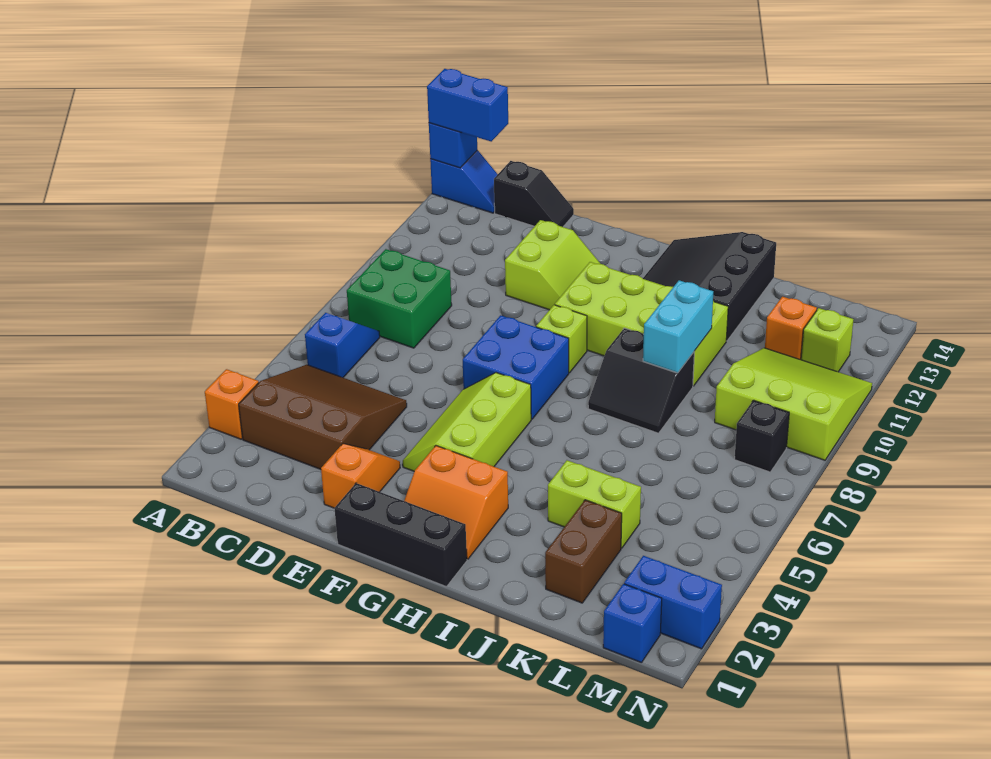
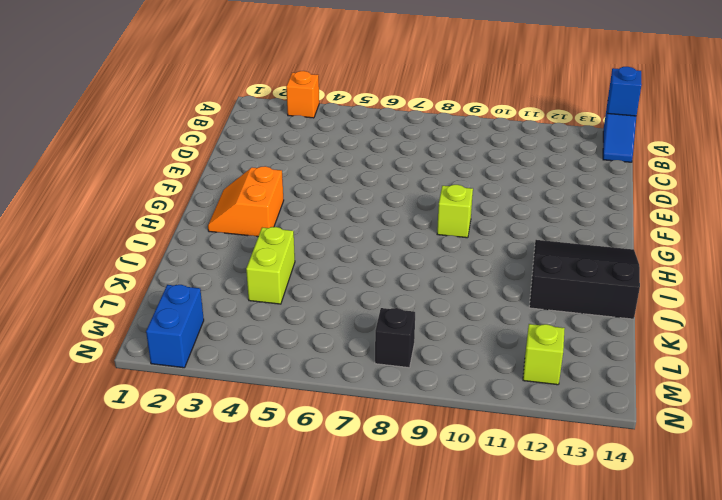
none -> brown 3x3 slope [239,365,407,469]
none -> blue 1x2 slope [305,313,380,377]
none -> green 2x2 brick [347,249,452,348]

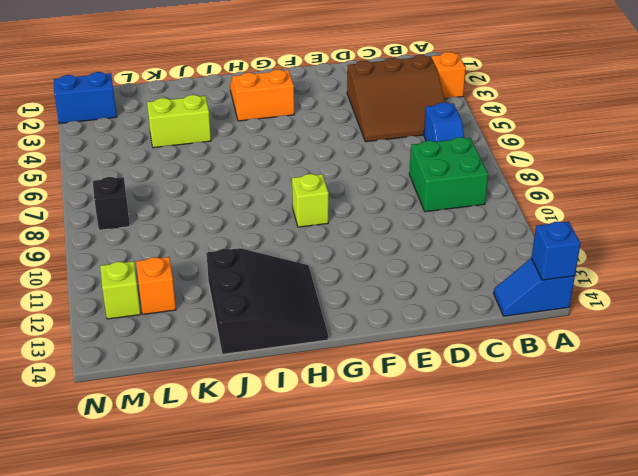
none -> black 1x2 slope [494,161,574,227]
none -> orange 1x2 slope [321,444,400,508]
none -> lime 2x2 slope [505,220,600,310]

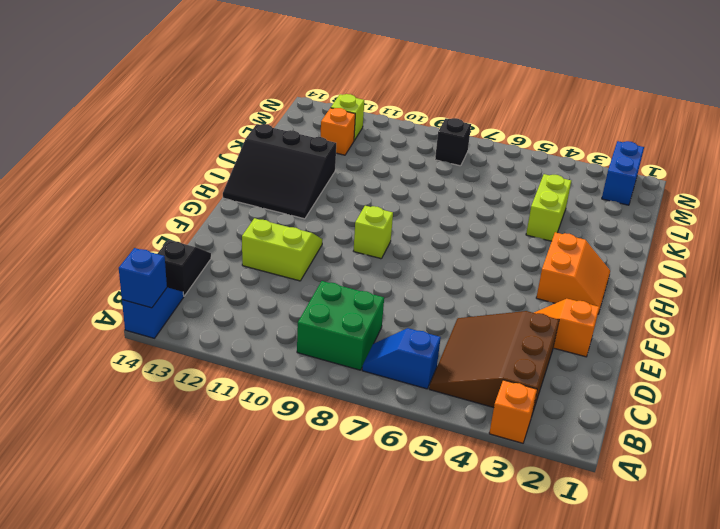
none -> black 1x3 brick [335,483,467,587]
none -> lime 2x3 slope [403,373,531,471]
none -> blue 2x2 brick [463,315,569,419]

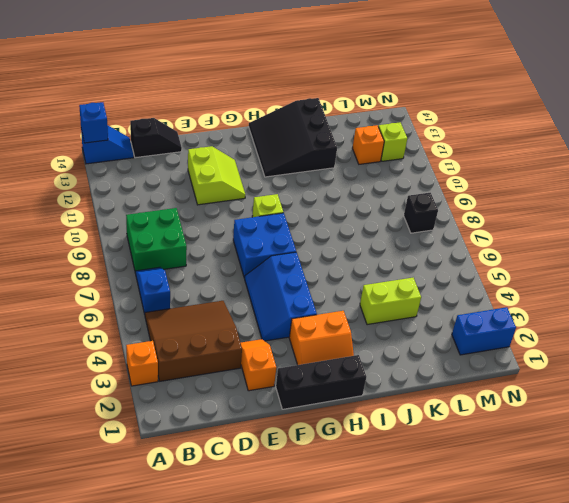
blue 2x3 slope [245,252,317,341] -> lime 2x3 slope [403,373,531,471]
none -> lime 2x4 brick [555,262,728,386]
none -> black 2x2 slope [588,328,694,433]
none -> brown 1x2 brick [545,500,622,603]

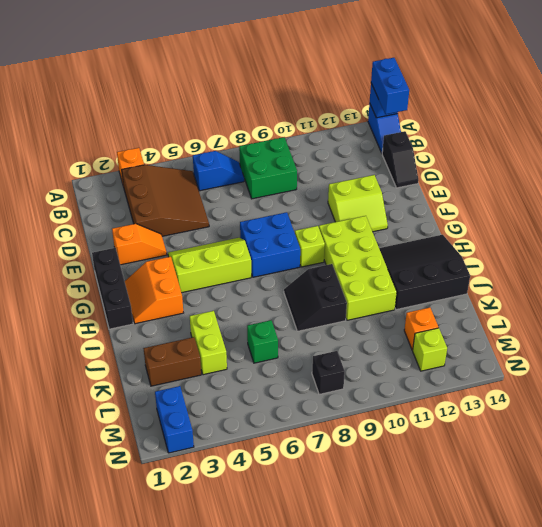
green 1x1 brick [247,320,278,363] -> none
none -> lime 3x3 slope [715,348,872,460]
none -> blue 1x1 brick [603,584,662,663]
none -> cyan 1x2 brick [643,280,713,373]

